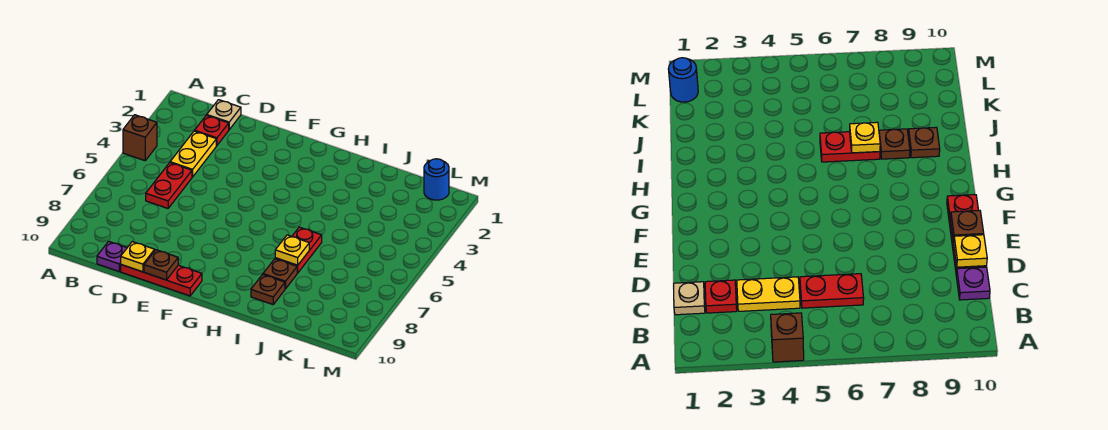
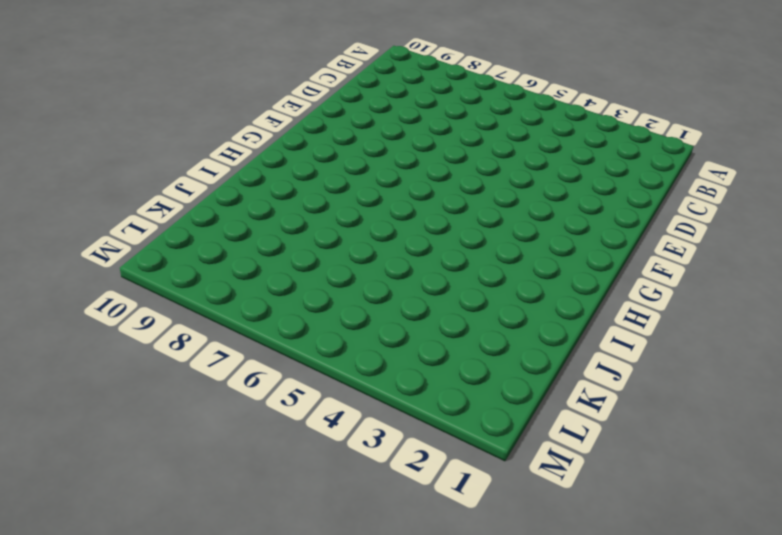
none -> brown 1x1 brick [123,115,157,161]
none -> tan 1x1 plate [207,100,241,130]
none -> red 1x1 plate [195,115,229,145]

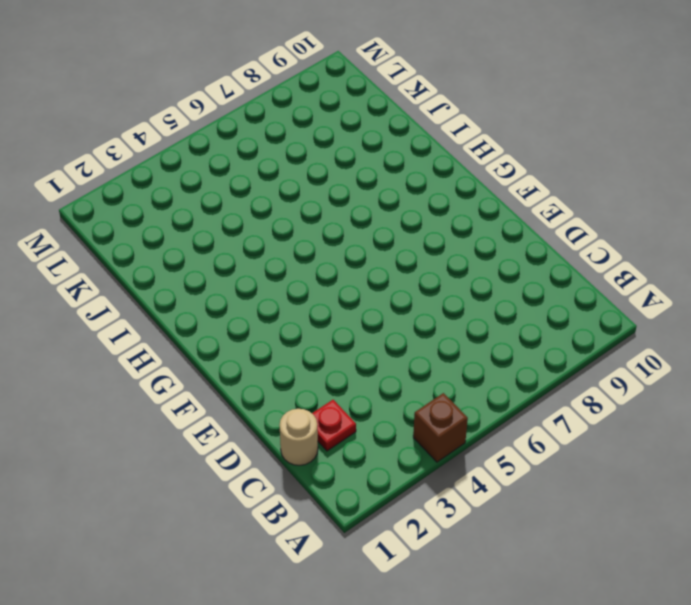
tan 1x1 round brick [279,409,318,465] -> tan 1x1 plate [207,100,241,130]
none -> yellow 1x2 plate [170,131,216,177]
none -> red 1x2 plate [146,163,192,208]
none -> purple 1x1 plate [97,241,127,271]

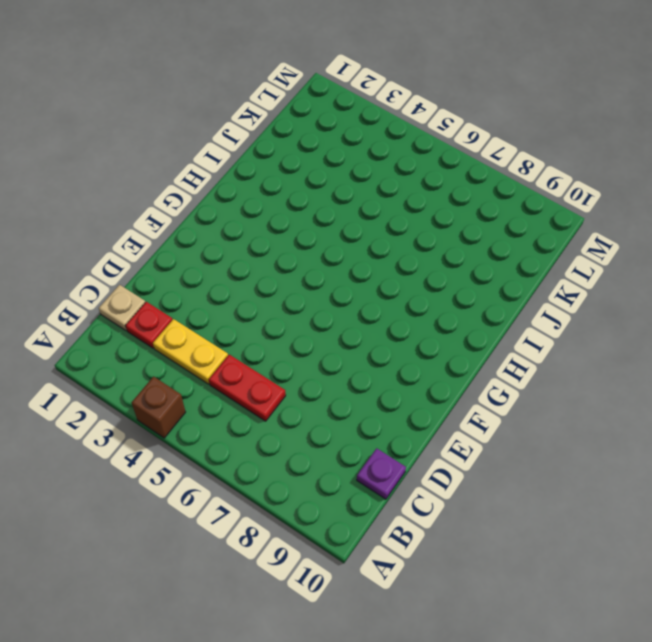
none -> red 1x3 plate [121,265,202,296]
none -> red 1x2 plate [275,227,322,273]
none -> brown 1x1 plate [263,259,297,289]

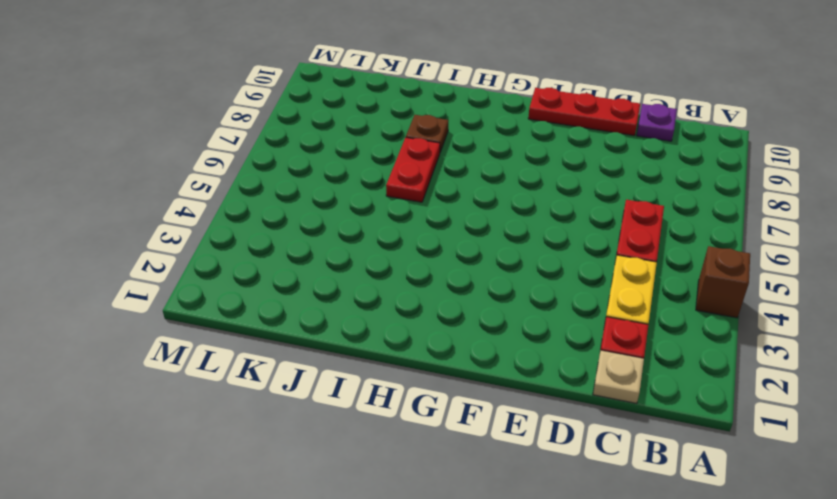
none -> brown 1x1 plate [251,274,285,304]
none -> blue 1x1 round brick [424,159,449,200]
none -> yellow 1x1 plate [121,242,155,272]

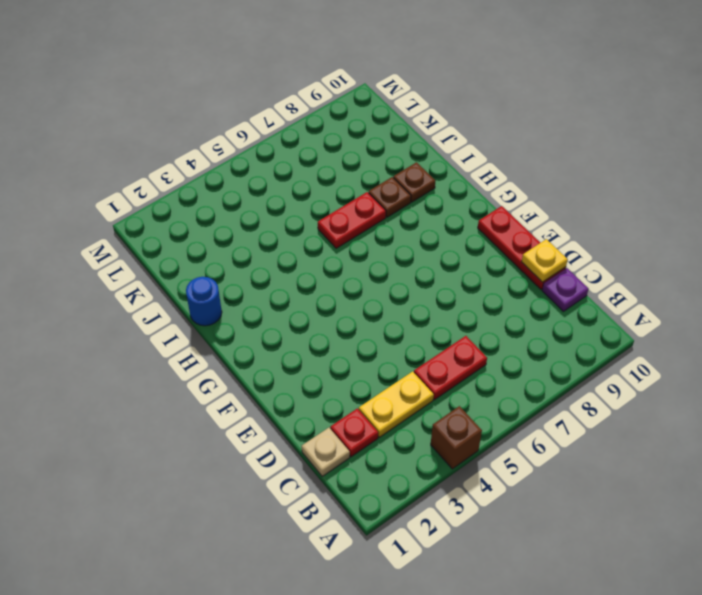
blue 1x1 round brick [186,277,222,326] -> blue 1x1 round brick moved to [424,159,449,200]
none -> brown 1x1 plate [144,250,178,280]
none -> yellow 1x1 plate [275,235,309,265]

